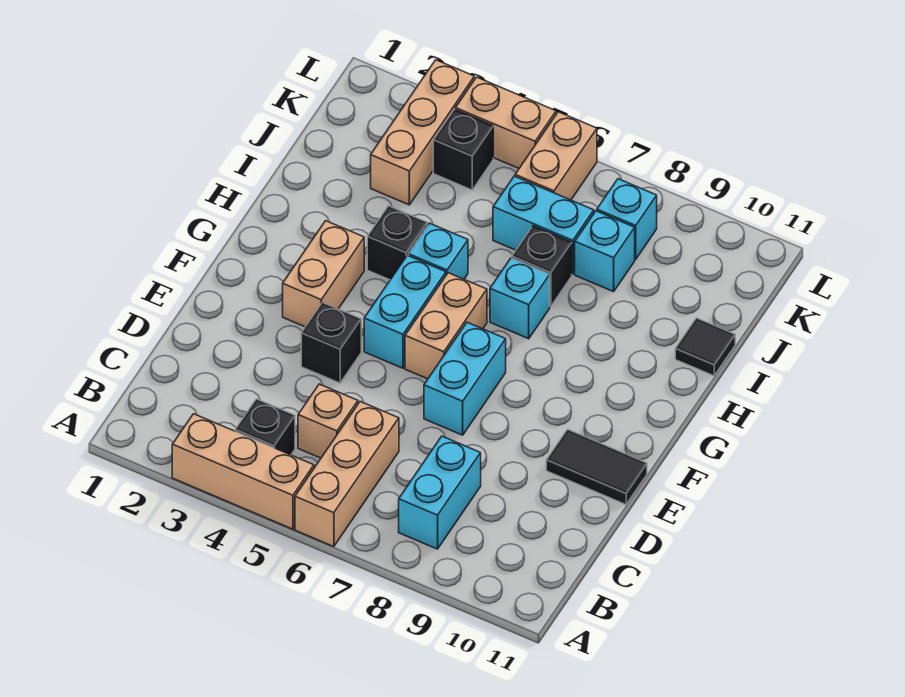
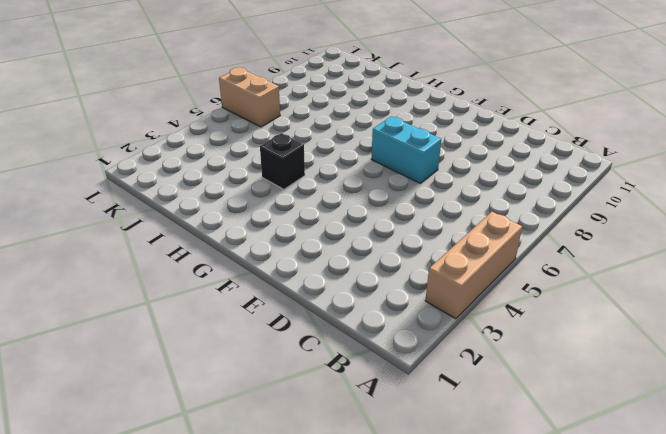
none -> tan 1x3 brick [295,402,399,547]
none -> black 1x1 brick [235,399,295,455]
none -> cyan 1x2 brick [399,436,481,549]

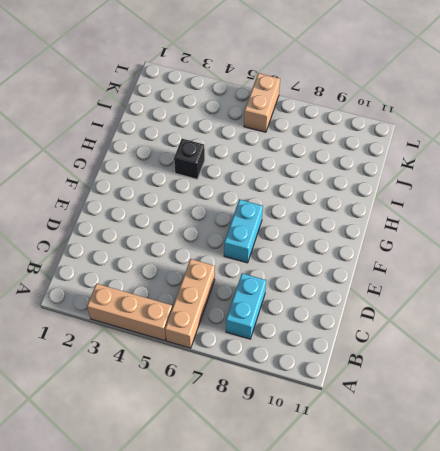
none -> black 1x1 brick [235,399,295,455]
none -> tan 1x1 brick [298,384,358,458]
none -> black 1x1 brick [301,302,361,383]

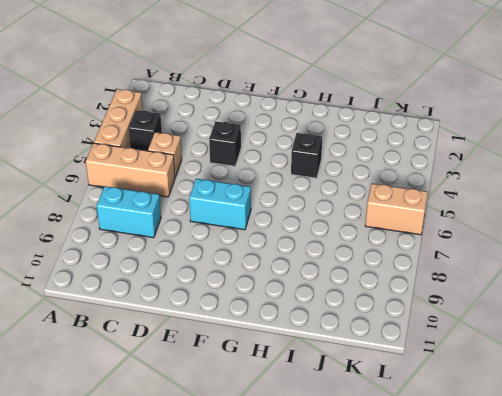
none -> black 1x2 tile [546,429,647,505]
none -> tan 1x2 brick [283,221,364,327]
none -> cyan 1x2 brick [364,255,446,368]

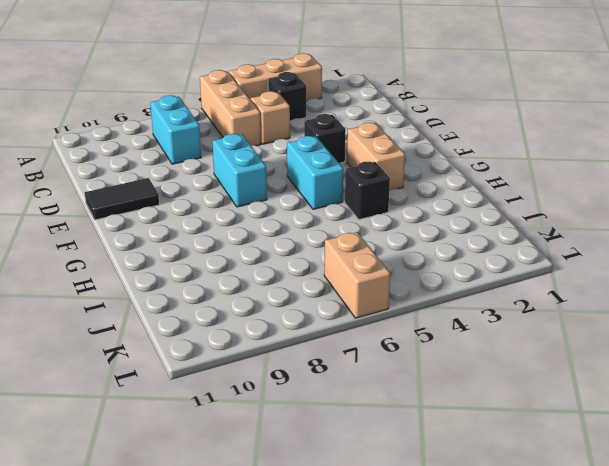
none -> tan 1x2 brick [405,273,487,379]
none -> cyan 1x1 brick [408,223,468,279]
none -> cyan 1x1 brick [490,258,550,339]

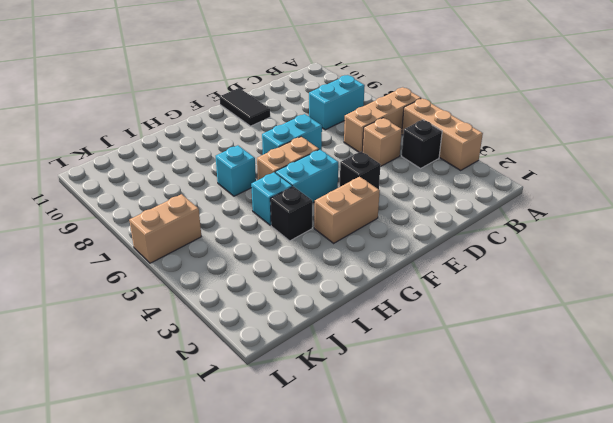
none -> black 1x1 brick [512,226,572,307]
none -> black 1x1 tile [675,318,735,376]
none -> tan 1x3 brick [371,60,474,205]

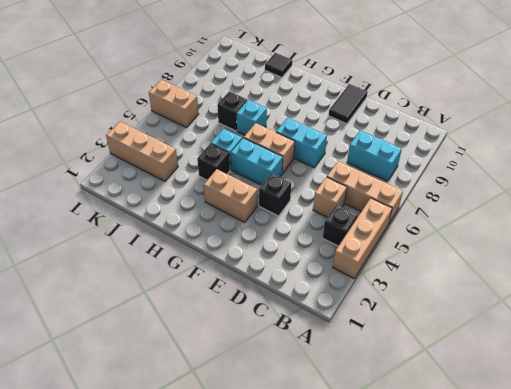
none -> cyan 1x2 brick [493,176,594,274]
none -> cyan 1x1 brick [575,211,635,292]
none -> black 1x1 brick [433,109,493,190]

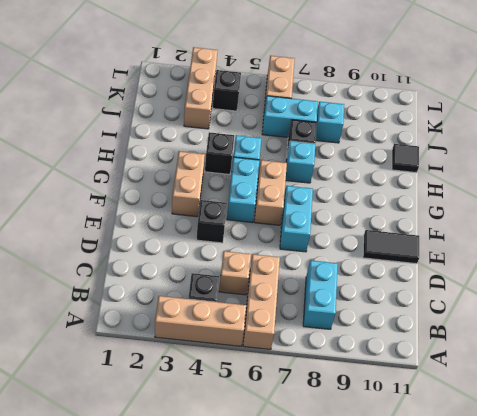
none -> cyan 1x1 brick [597,179,657,259]
none -> tan 1x2 brick [455,77,556,168]

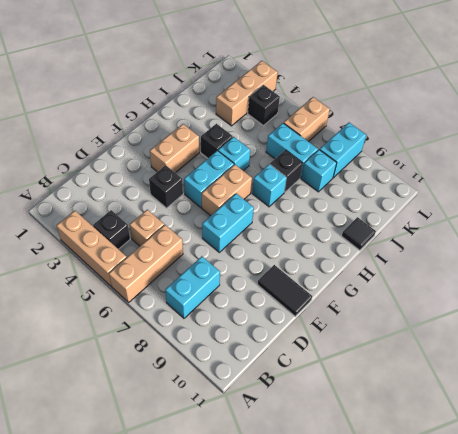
cyan 1x2 brick [320,123,366,178] -> cyan 1x1 brick [597,179,657,259]
none -> tan 1x2 brick [455,77,556,168]

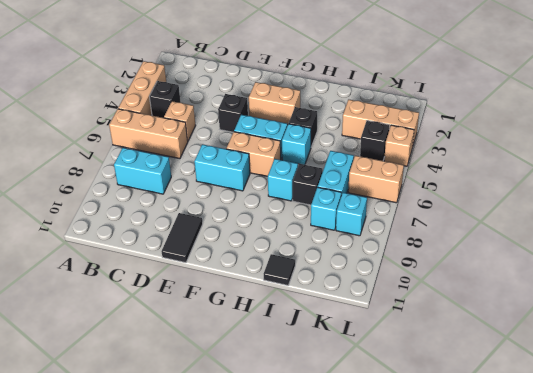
tan 1x1 brick [384,125,414,166] -> tan 1x2 brick [455,77,556,168]

